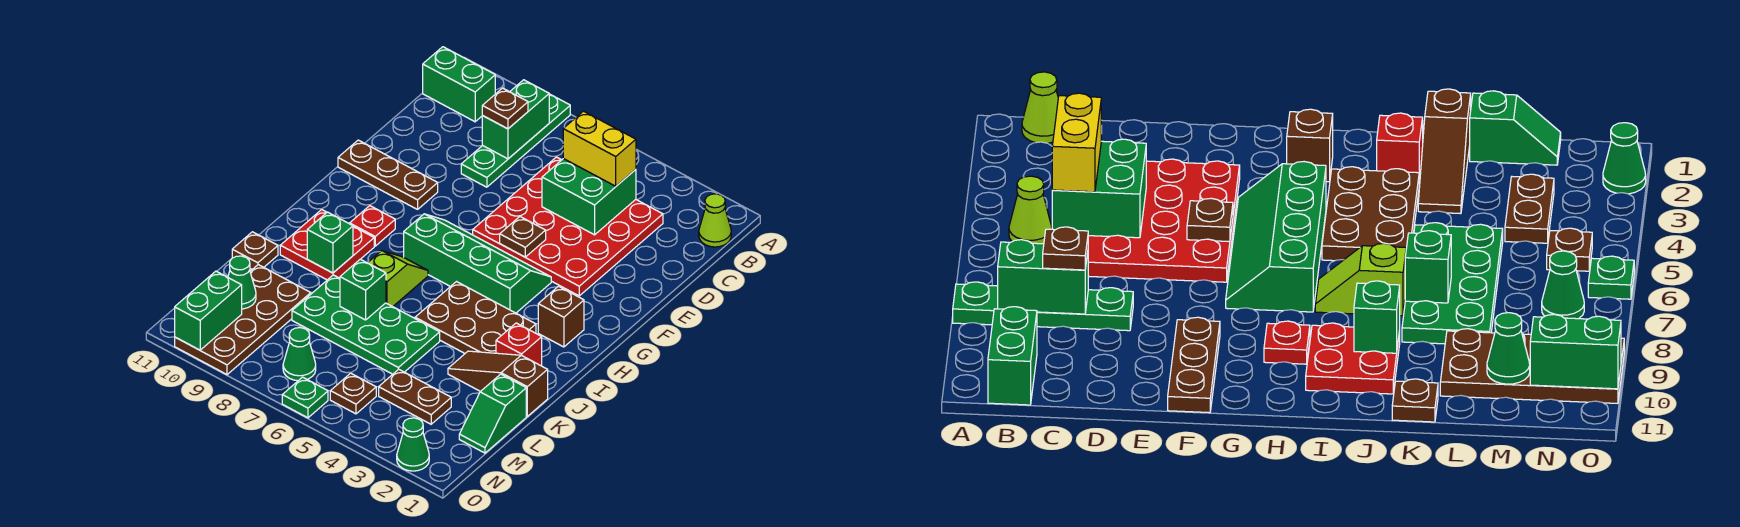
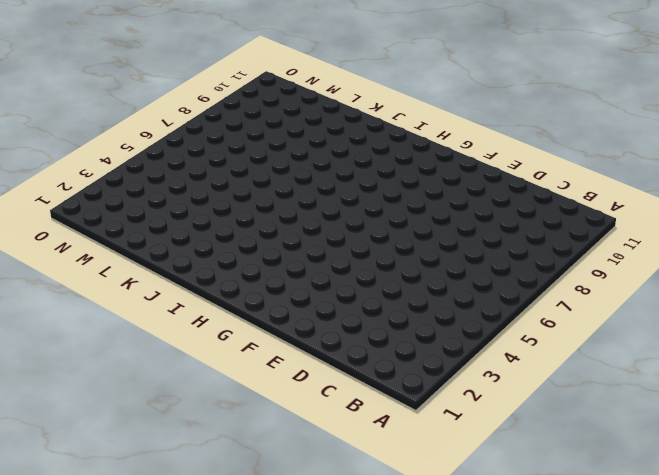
none -> green 1x4 plate [461,94,570,187]
none -> lime 1x1 cone [699,194,731,247]
none -> lime 1x1 cone [1009,176,1052,244]
none -> green 1x2 brick [423,47,495,122]

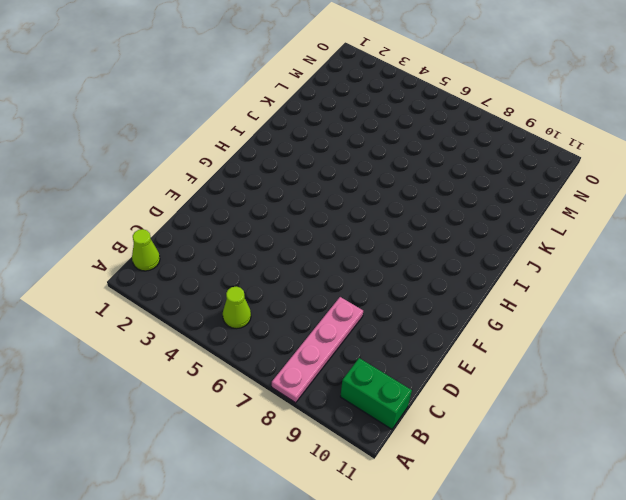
pink 1x4 plate [272,297,363,403] -> green 1x4 plate [461,94,570,187]
none -> red 4x4 plate [473,157,663,296]
none -> brown 1x3 plate [338,140,438,209]
none -> green 2x4 slope [404,214,551,313]
none -> brown 1x1 brick [538,286,584,347]

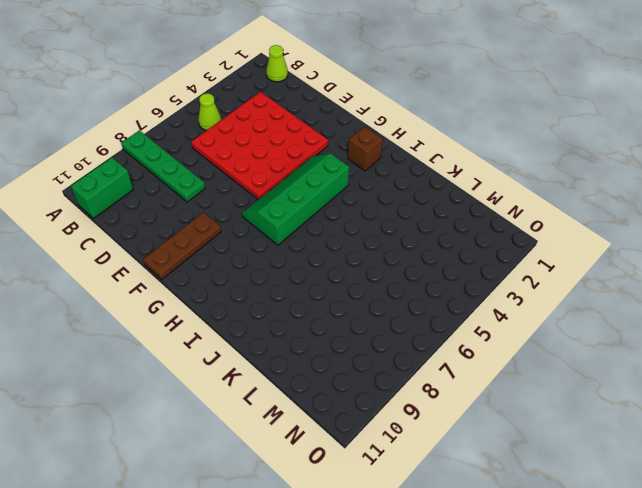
none -> red 1x1 plate [350,206,395,246]
none -> brown 2x3 plate [415,282,536,353]
none -> lime 1x2 slope [368,251,428,307]
none -> red 2x2 plate [280,210,374,280]

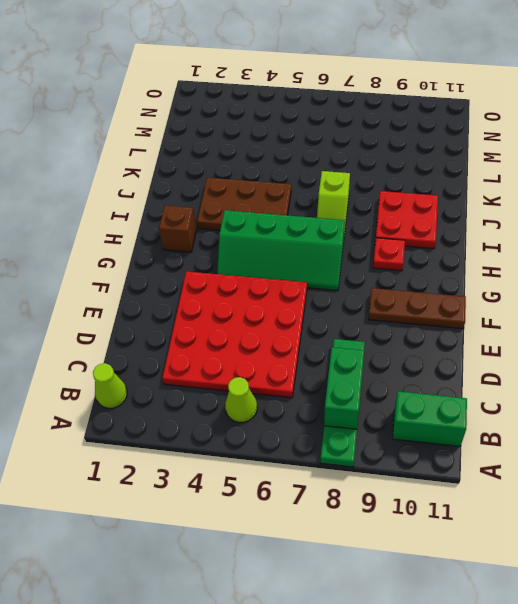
none -> red 1x1 brick [496,323,542,366]
none -> brown 1x3 slope [448,351,548,416]
none -> green 2x4 plate [292,275,440,374]
none -> brown 1x1 plate [232,232,278,269]

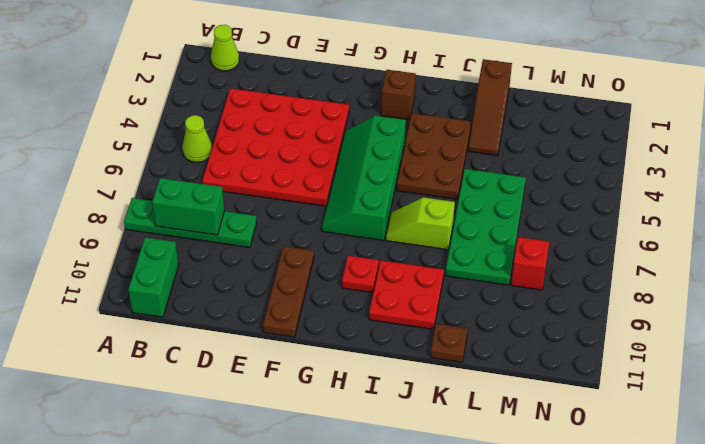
red 1x1 brick [511,237,549,290] -> red 1x1 brick moved to [496,323,542,366]
none -> green 1x2 slope [459,374,526,453]
none -> brown 2x4 plate [175,265,311,375]
none -> brown 1x2 plate [379,369,451,424]
none -> brown 1x1 plate [330,373,376,414]

